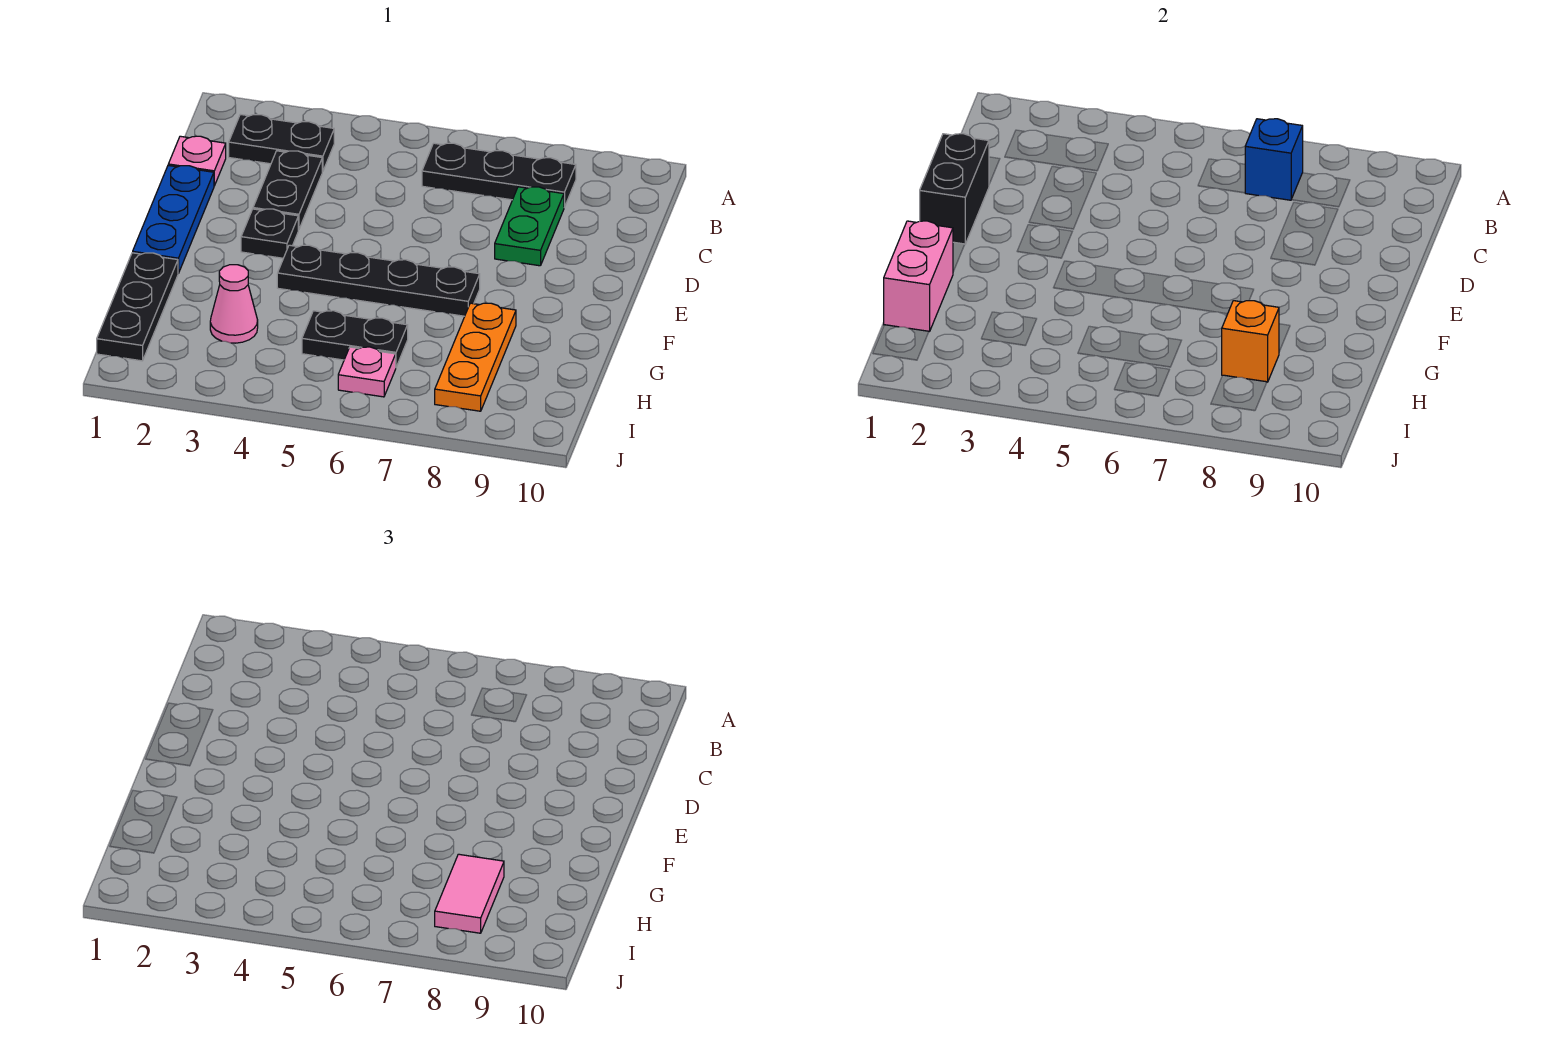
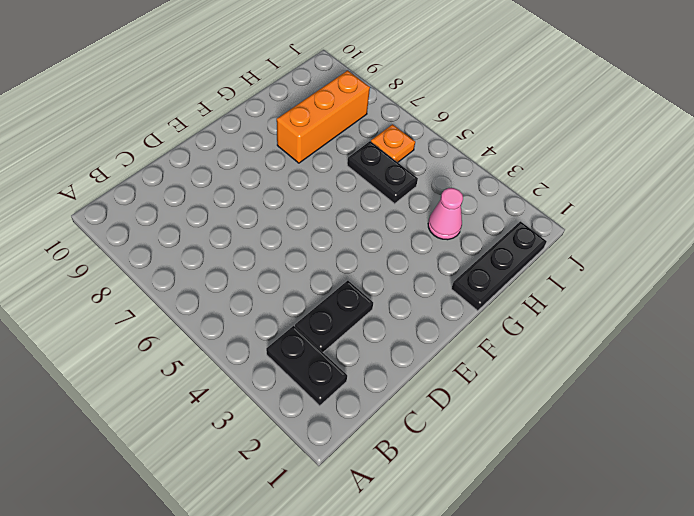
orange 1x3 brick [277,71,370,163] -> orange 1x3 plate [435,303,516,411]
orange 1x1 plate [371,124,415,162] -> pink 1x1 plate [338,347,396,397]
none -> black 1x3 plate [422,143,576,207]
none -> pink 1x1 plate [168,136,226,186]
none -> green 1x2 plate [495,187,564,266]

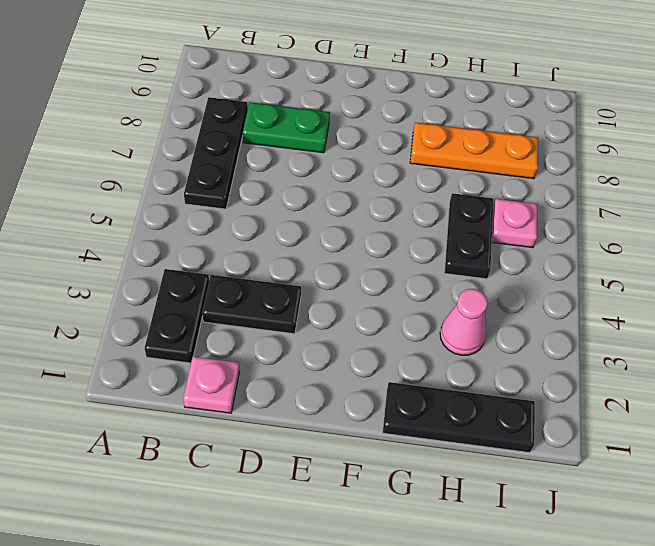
none -> blue 1x3 plate [133,166,214,273]
none -> black 1x1 plate [241,209,298,258]
none -> black 1x4 plate [277,245,480,316]

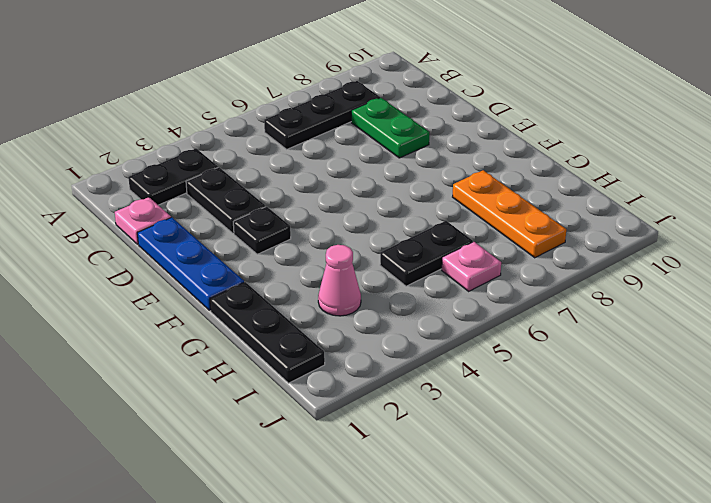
none -> black 1x4 plate [277,245,480,316]
none -> blue 1x1 brick [1245,119,1303,200]
none -> black 1x2 brick [920,134,989,244]

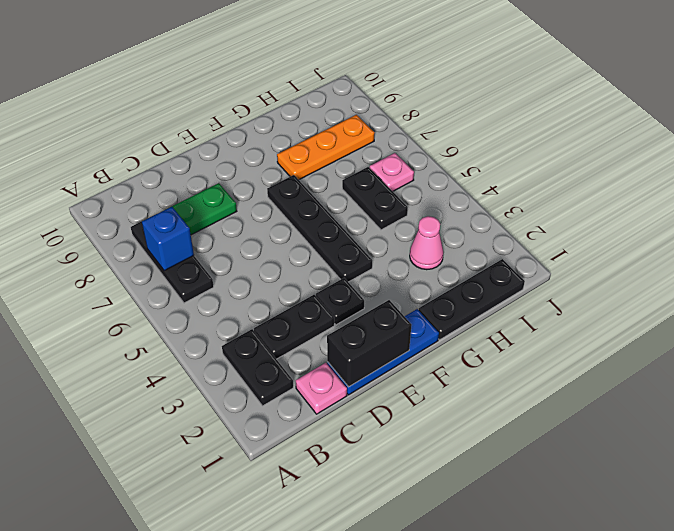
none -> pink 1x2 brick [884,221,953,332]
none -> orange 1x1 brick [1222,301,1279,382]
none -> pink 1x2 tile [435,854,504,933]

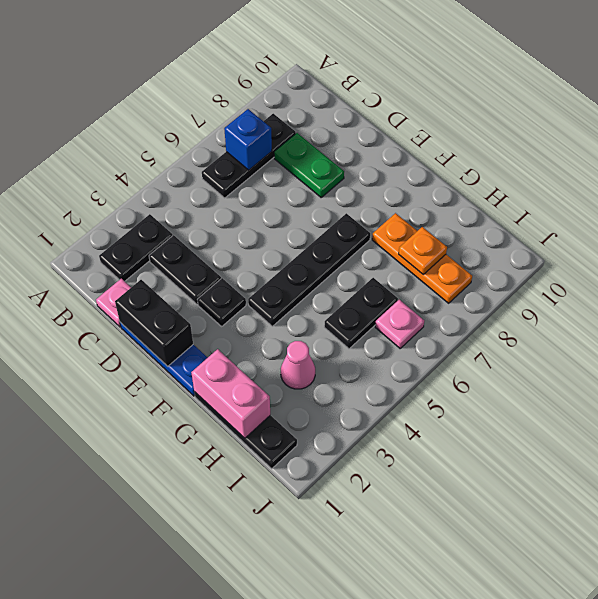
orange 1x1 plate [399,227,447,274] -> orange 1x1 brick [1222,301,1279,382]
none -> pink 1x2 tile [435,854,504,933]

